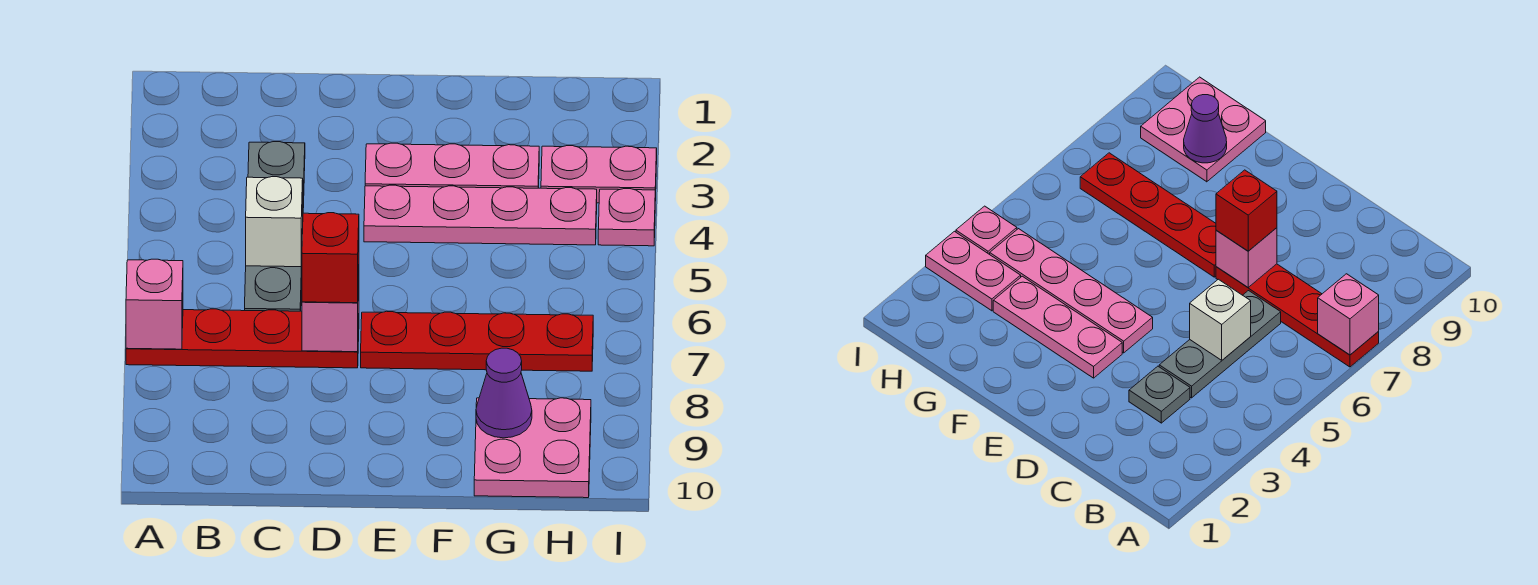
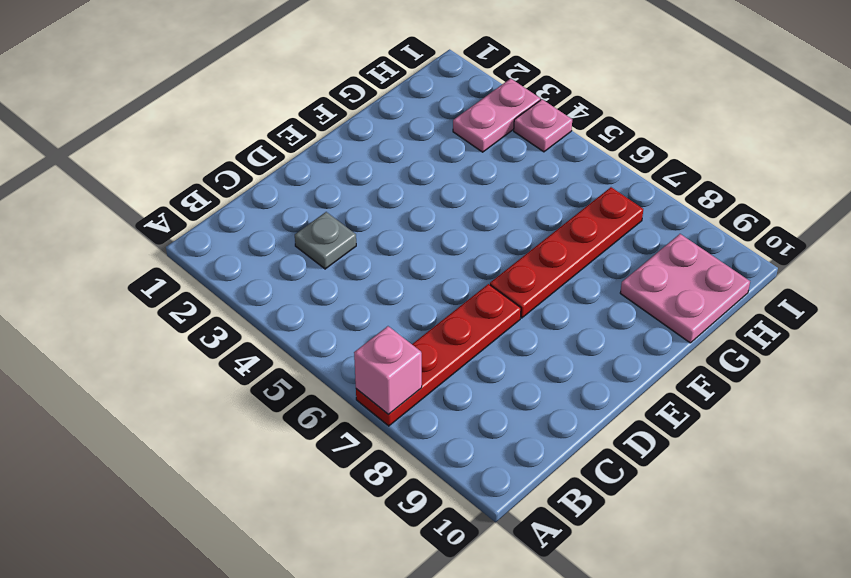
none -> grey 1x3 plate [245,185,304,311]
none -> pink 1x3 plate [365,143,539,188]
none -> pink 1x4 plate [364,185,597,245]

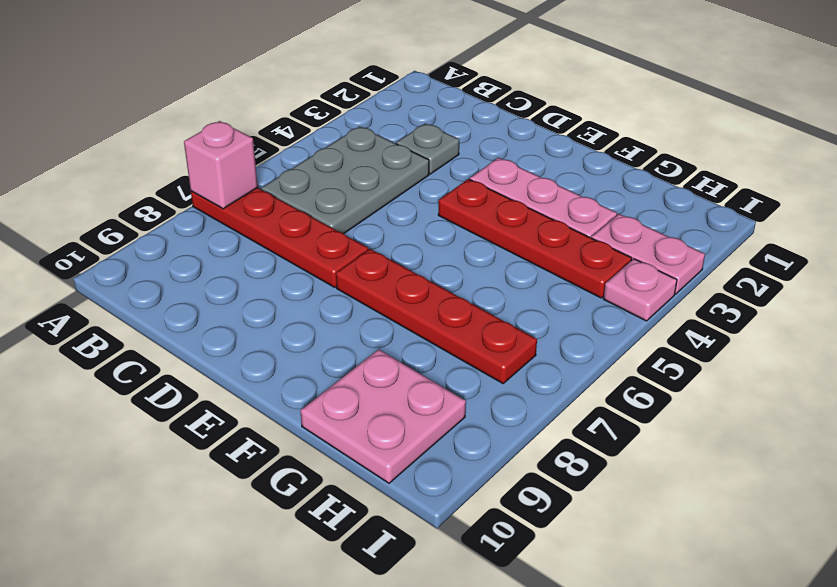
grey 2x3 plate [261,126,429,234] -> grey 1x3 plate [245,185,304,311]
red 1x4 plate [438,179,632,298] -> pink 1x4 plate [364,185,597,245]
none -> white 1x1 brick [246,177,303,267]
none -> pink 1x1 brick [302,276,359,352]
none -> purple 1x1 cone [476,348,532,438]

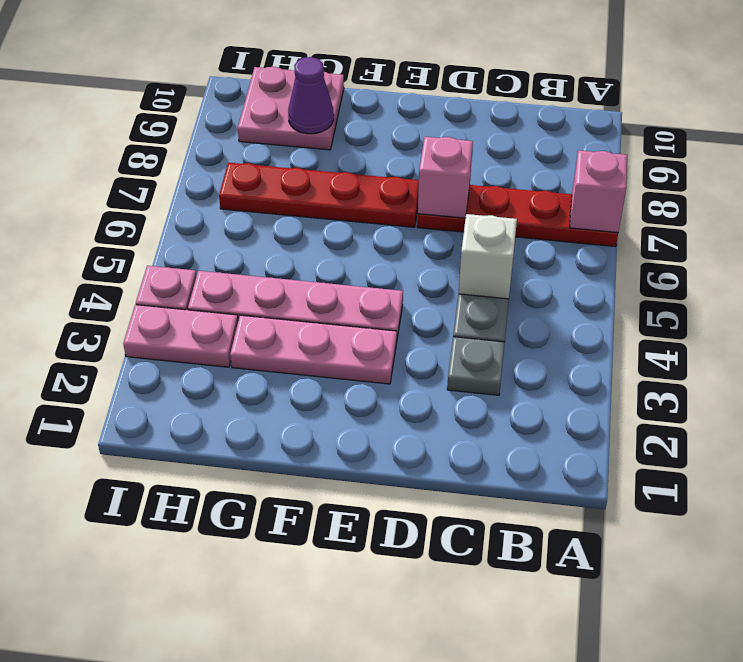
none -> red 1x1 brick [302,213,359,303]

